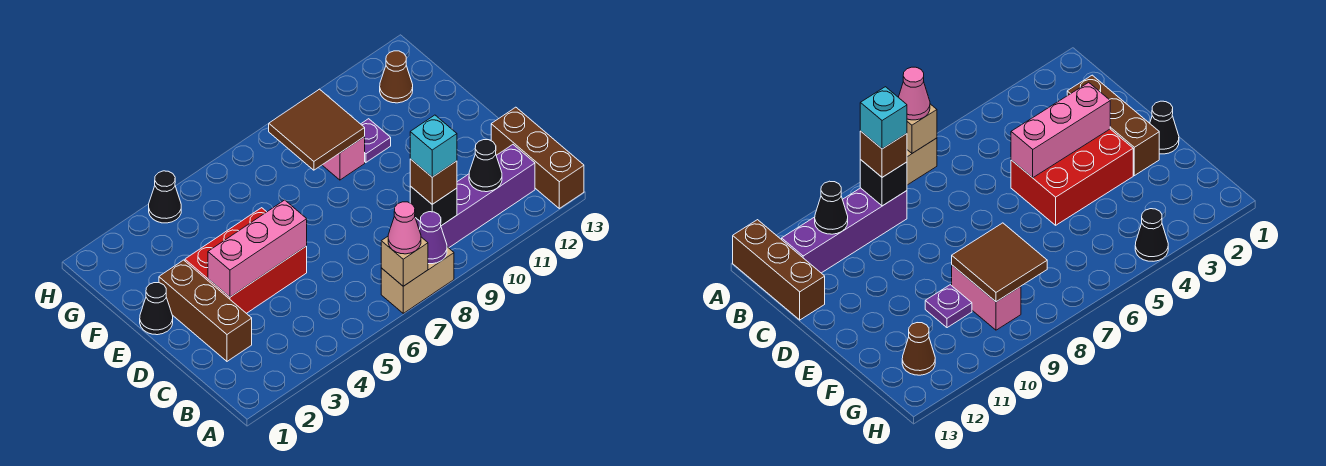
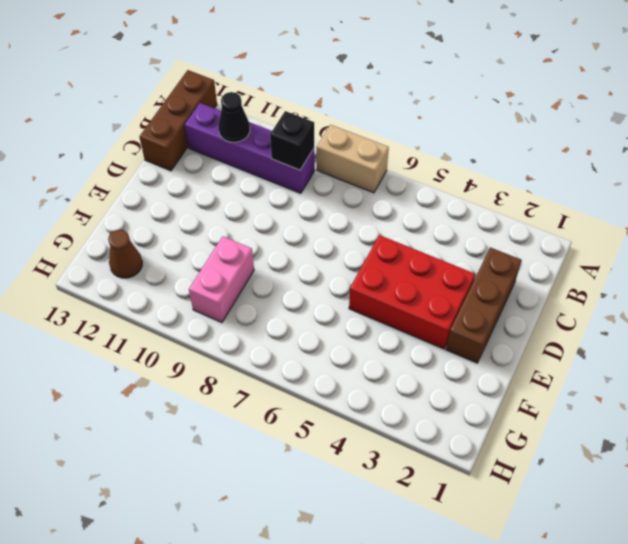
none -> black 1x1 cone [140,283,173,335]
none -> purple 1x1 plate [361,119,391,163]
none -> black 1x1 cone [149,171,181,223]

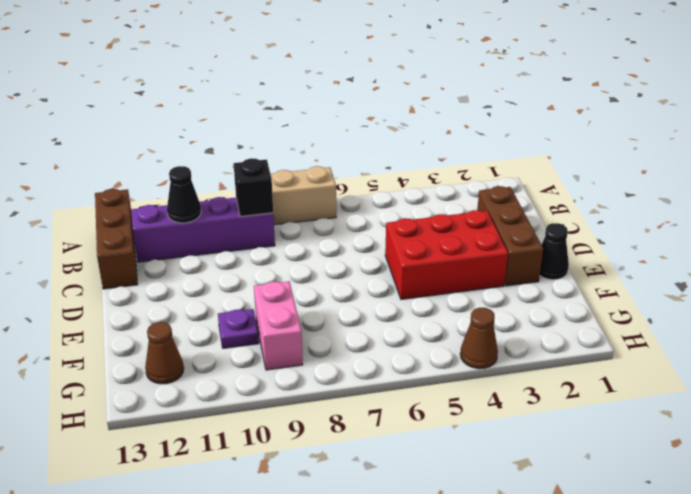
brown 1x1 cone [460,308,498,369] -> black 1x1 cone [149,171,181,223]
none -> tan 1x1 brick [381,237,428,286]
none -> purple 1x1 cone [419,212,447,264]
none -> pink 1x3 brick [208,200,307,297]

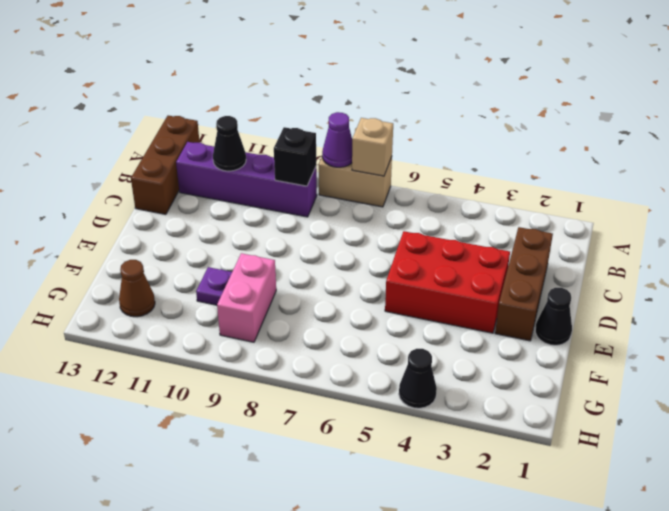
none -> pink 1x3 brick [208,200,307,297]
none -> brown 2x2 tile [269,89,365,170]
none -> pink 1x1 cone [388,202,421,254]

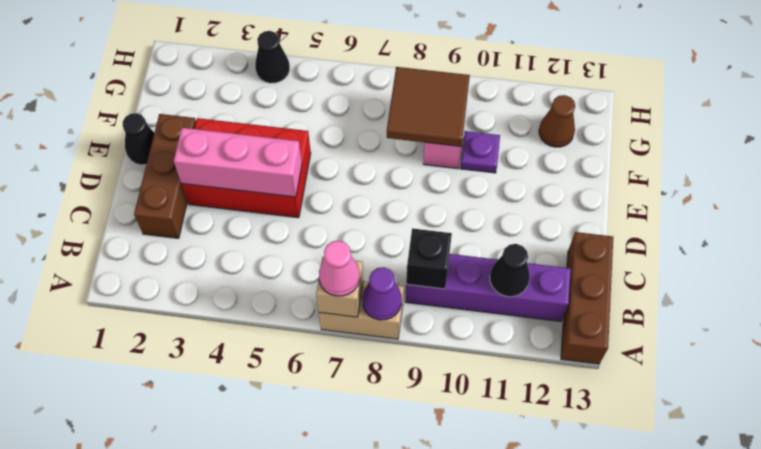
none -> brown 1x1 brick [410,159,457,204]
none -> cyan 1x1 brick [410,115,457,177]

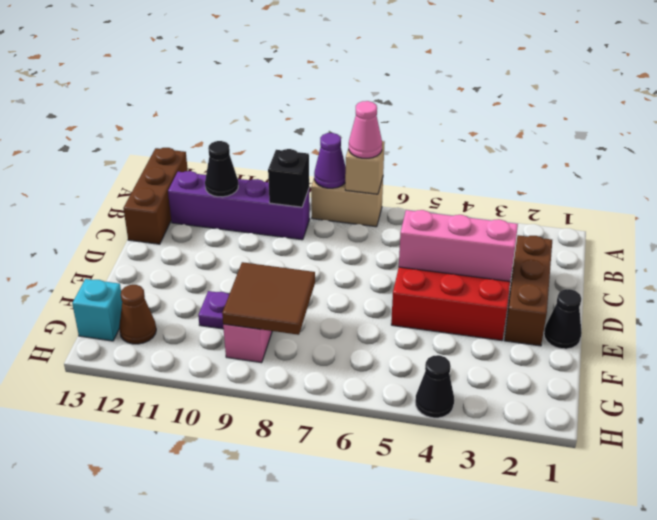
cyan 1x1 brick [72,279,122,341] -> cyan 1x1 brick moved to [410,115,457,177]
none -> brown 1x1 brick [410,159,457,204]

